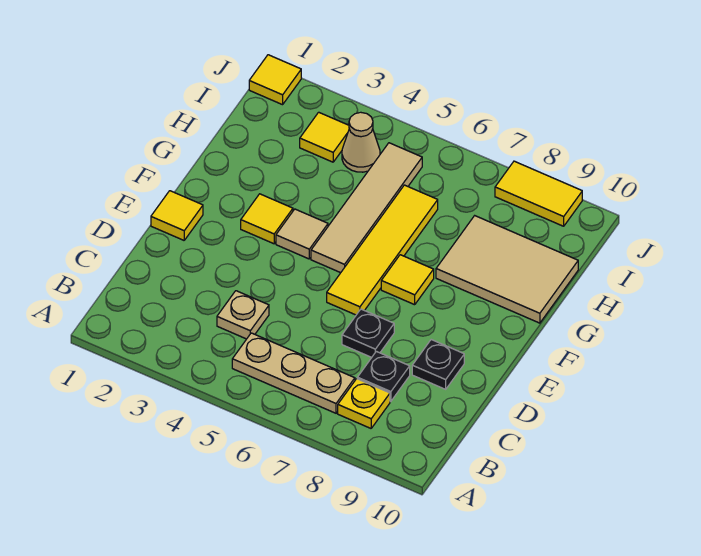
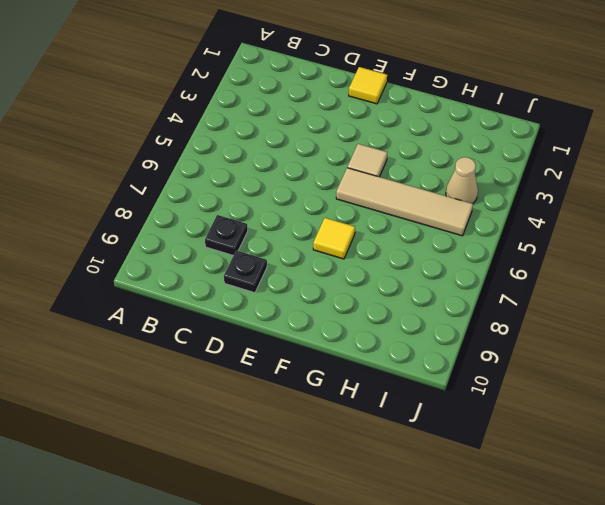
none -> tan 1x3 plate [232,333,355,413]
none -> yellow 1x1 plate [338,379,390,428]
none -> tan 1x1 plate [217,291,269,339]

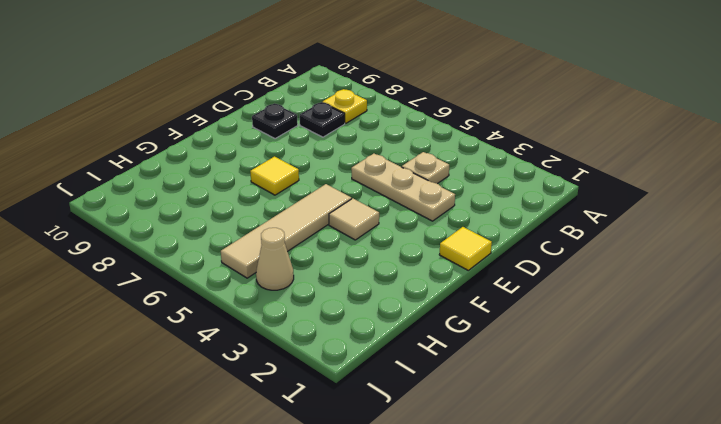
tan 1x3 plate [351,154,455,221] -> tan 1x3 plate moved to [232,333,355,413]
none -> black 1x1 plate [342,309,394,357]
none -> yellow 1x4 tile [327,185,438,315]
none -> yellow 1x1 tile [241,194,293,244]

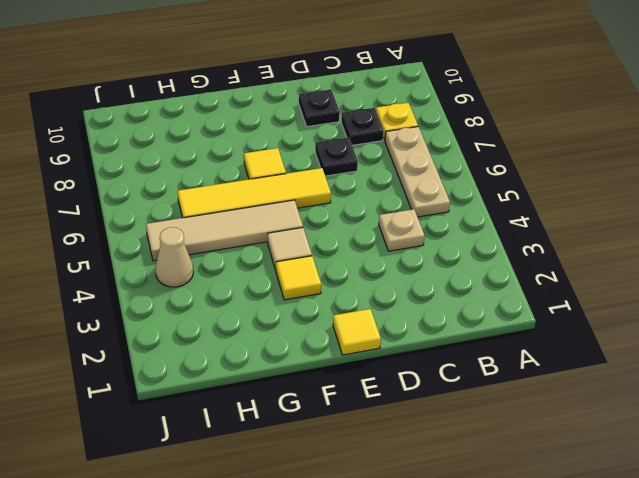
none -> tan 2x3 tile [436,216,578,323]
none -> yellow 1x1 tile [300,112,349,162]
none -> yellow 1x1 tile [249,55,301,105]

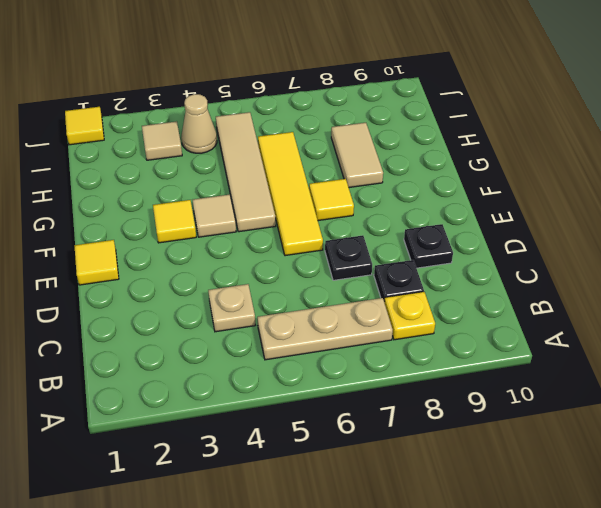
tan 1x2 tile [331,123,383,187] -> tan 2x3 tile [436,216,578,323]
tan 1x1 tile [142,121,182,160] -> yellow 1x1 tile [300,112,349,162]
none -> yellow 1x2 tile [495,161,582,226]

